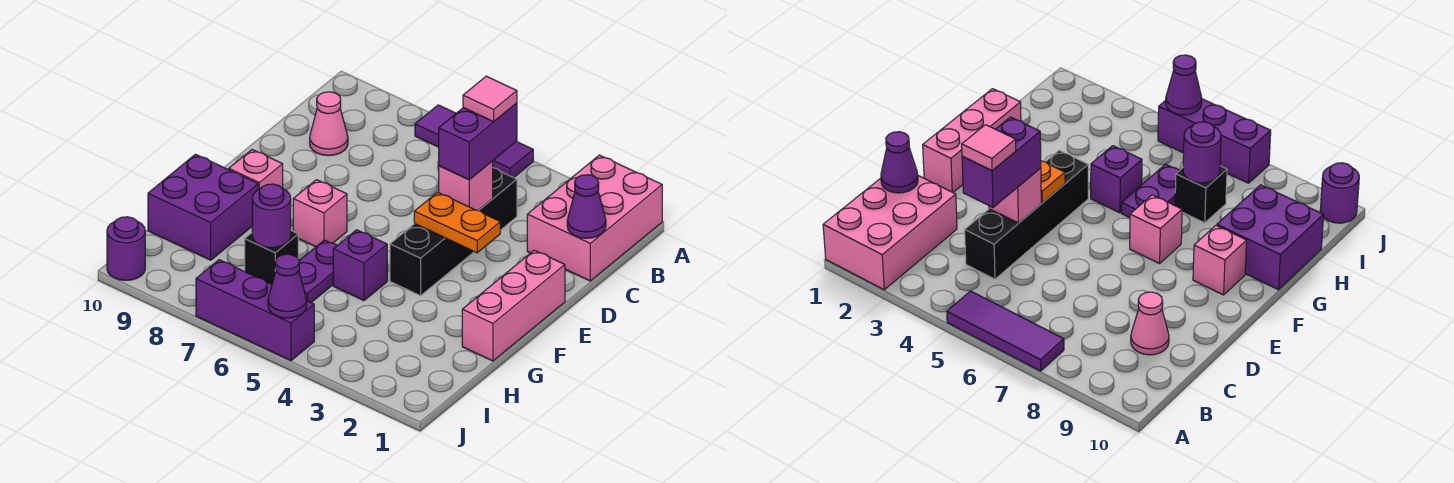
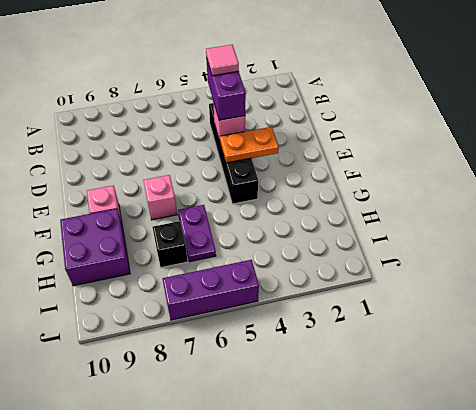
none -> pink 2x3 brick [527,155,662,281]
none -> purple 1x3 tile [415,105,533,178]
none -> pink 1x1 cone [310,92,348,156]

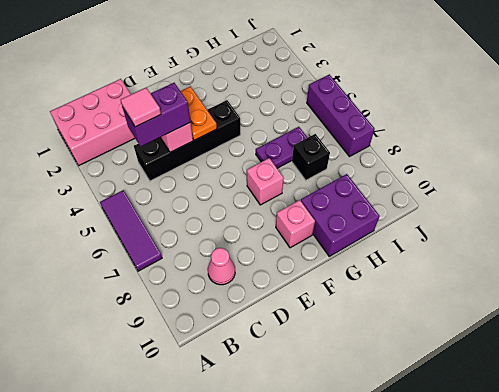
none -> pink 1x3 brick [462,250,565,361]
none -> purple 1x1 brick [333,230,387,301]
none -> purple 1x1 round brick [107,217,145,280]

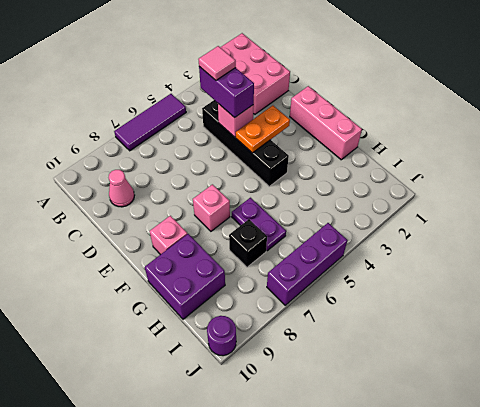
none -> purple 1x1 brick [333,230,387,301]
none -> purple 1x1 cone [567,175,606,238]
none -> purple 1x1 round brick [252,184,291,248]

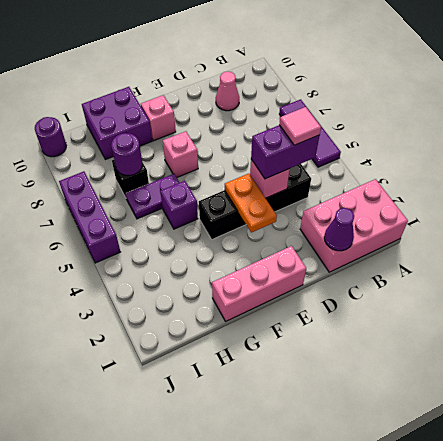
none -> purple 1x1 cone [268,254,307,318]

